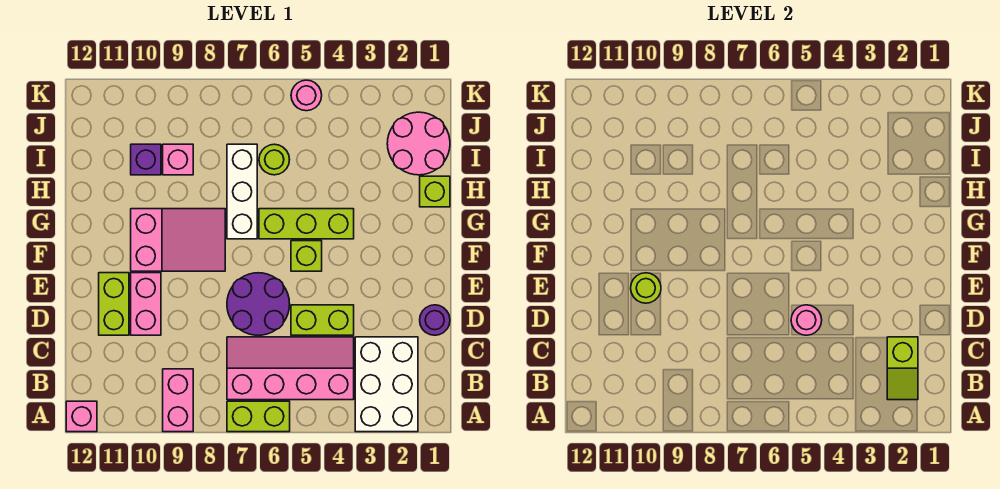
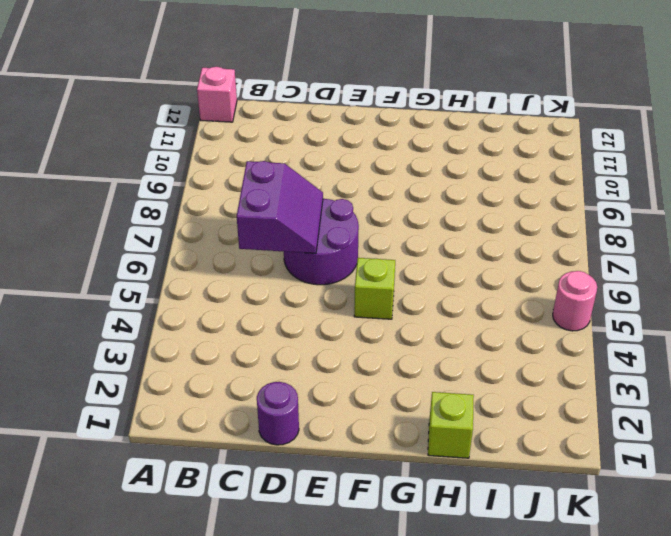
purple 2x2 slope [237,161,323,253] -> none
none -> white 2x3 brick [355,337,418,432]
none -> lime 1x2 brick [227,401,290,432]
none -> pink 1x2 brick [163,369,193,432]

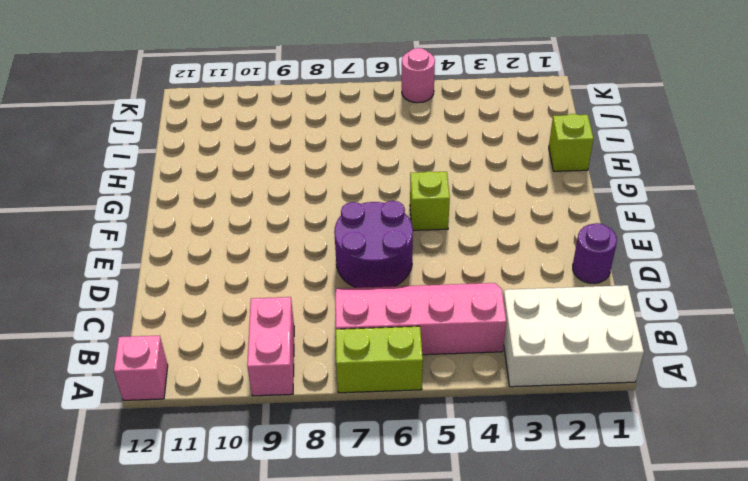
white 2x3 brick [503,285,644,387] -> white 2x3 brick turned to [355,337,418,432]
none -> lime 1x2 brick [291,305,354,335]
none -> pink 1x2 brick [131,273,161,335]
none -> lime 1x2 brick [99,273,129,335]

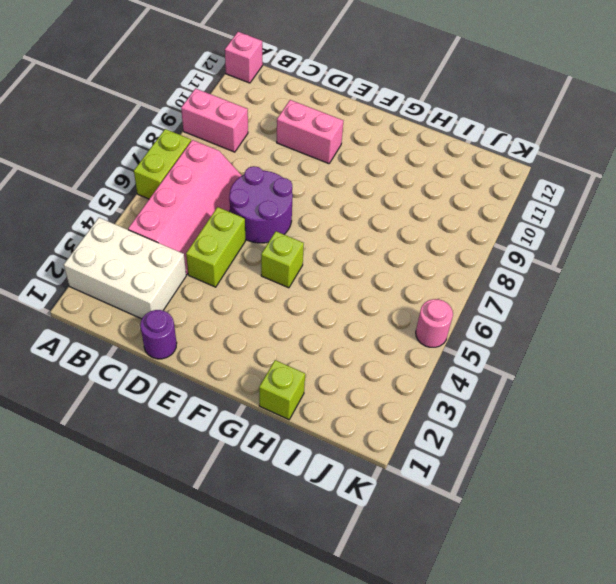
none -> lime 1x2 brick [99,273,129,335]
none -> pink 2x3 slope [131,209,225,271]
none -> lime 1x3 brick [259,209,354,239]

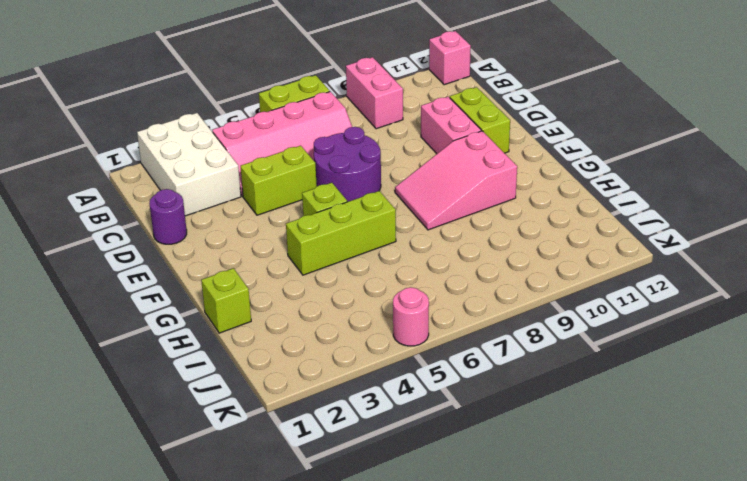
none -> white 1x3 brick [227,144,257,239]
none -> pink 2x2 round brick [387,112,450,175]
none -> lime 1x1 round brick [259,144,290,175]

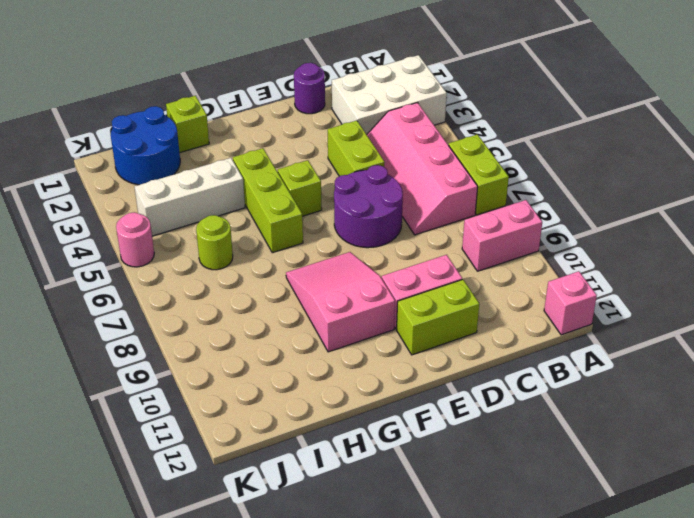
white 1x3 brick [134,158,245,236] -> white 1x3 brick moved to [227,144,257,239]
blue 2x2 round brick [111,106,180,185] -> pink 2x2 round brick [387,112,450,175]
none -> pink 1x1 brick [163,144,193,175]
none -> purple 1x1 brick [131,144,161,175]
none -> lime 1x2 slope [887,337,918,400]

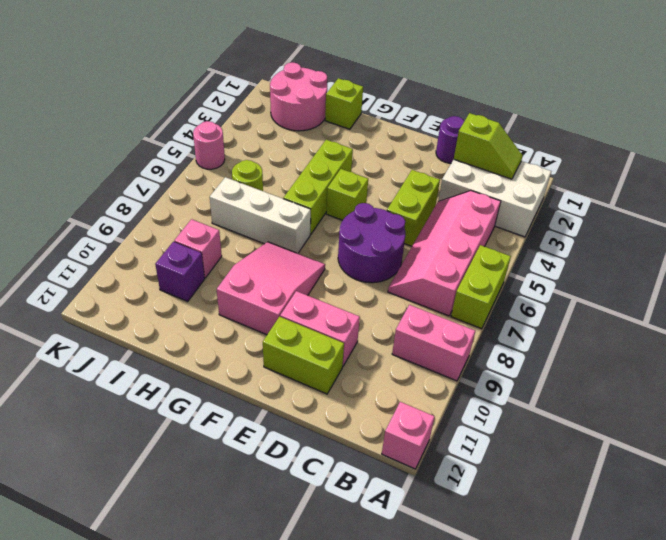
none -> pink 1x1 round brick [791,305,822,335]
none -> lime 1x1 round brick [631,273,661,303]

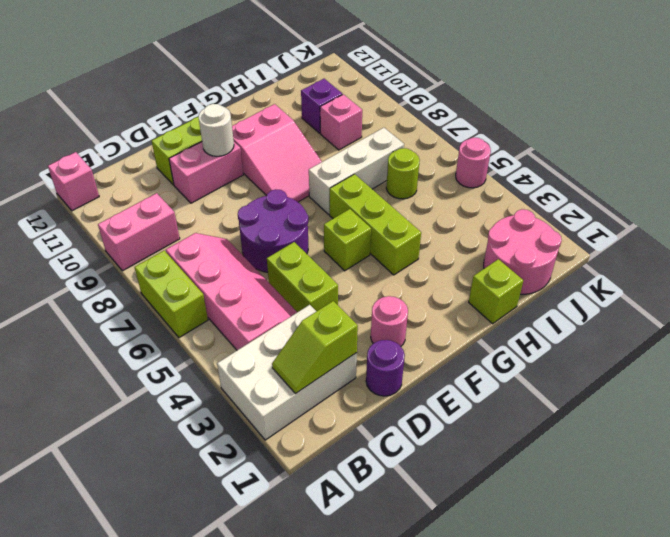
pink 1x1 round brick [371,296,408,346] -> pink 1x1 round brick moved to [791,305,822,335]
white 1x1 round brick [198,104,234,156] -> lime 1x1 round brick [631,273,661,303]

